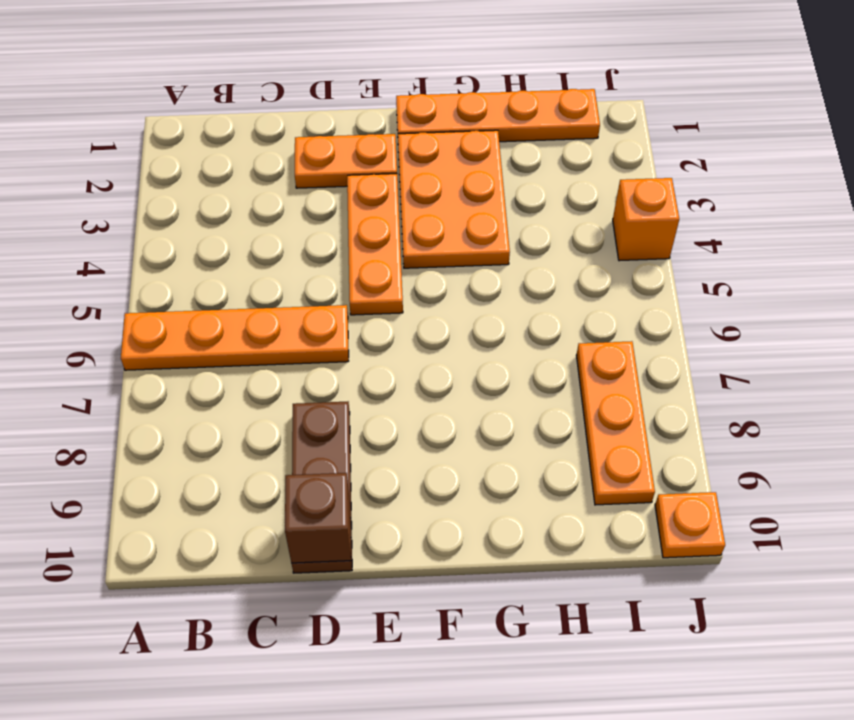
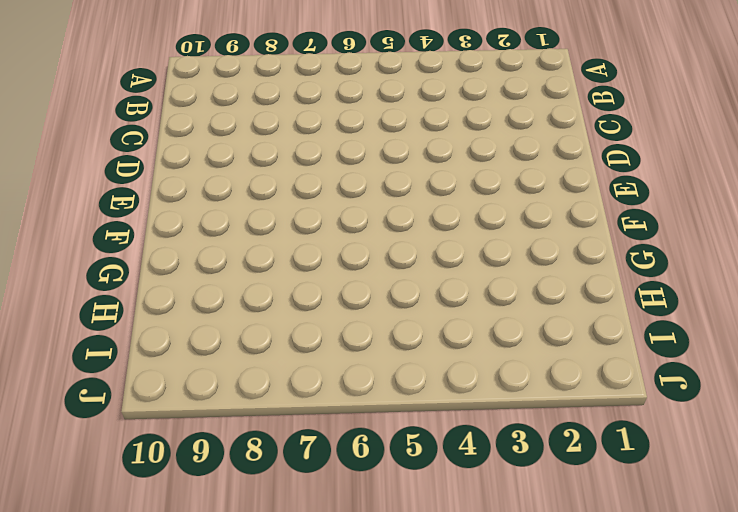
none -> orange 1x4 plate [121,305,349,370]
none -> orange 1x2 plate [295,134,397,188]

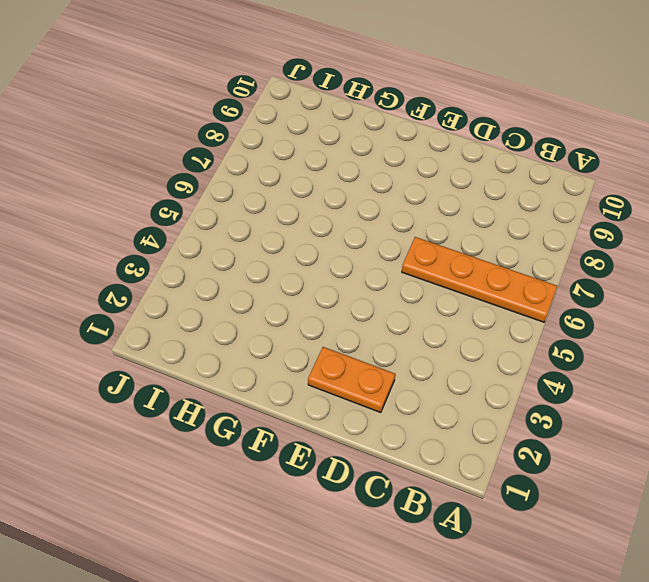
none -> brown 1x3 plate [292,402,352,573]
none -> orange 1x3 plate [347,174,403,315]

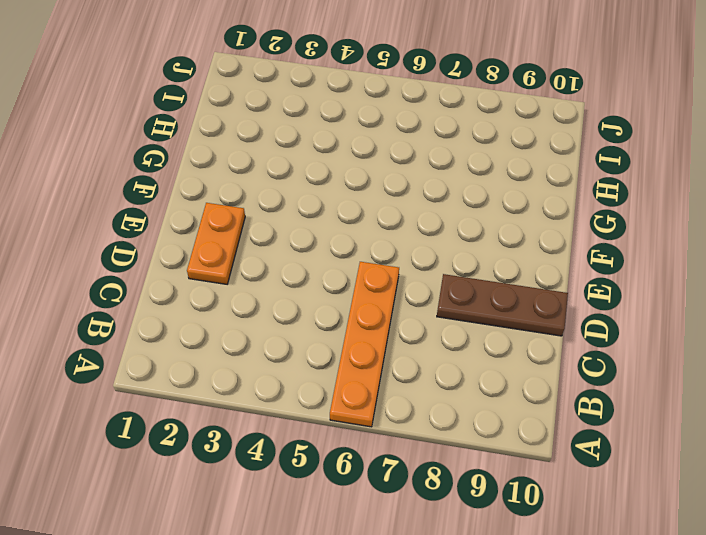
none -> orange 1x3 plate [347,174,403,315]
none -> orange 1x4 plate [396,89,600,142]

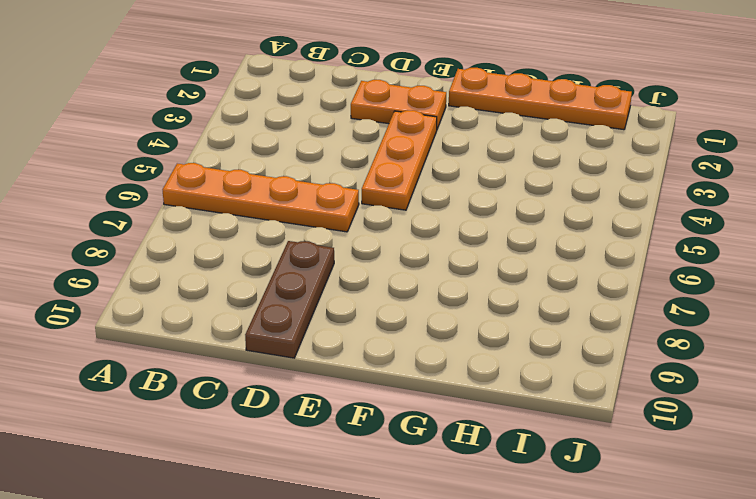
none -> orange 2x3 plate [398,130,510,268]
none -> orange 1x3 plate [576,341,655,505]

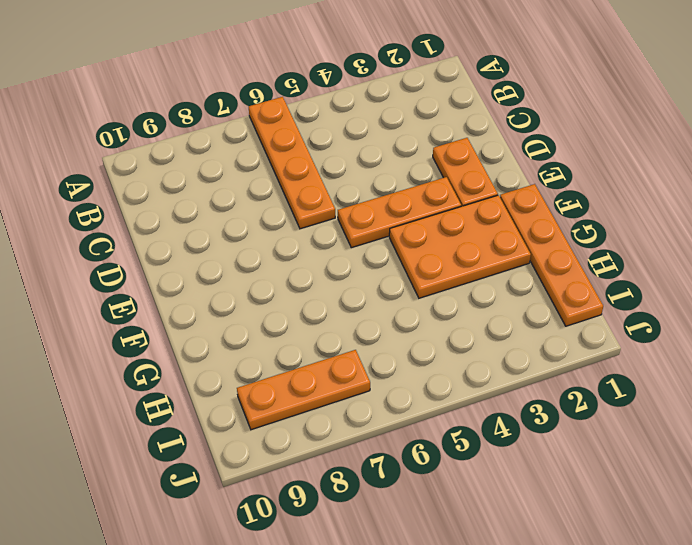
none -> brown 1x3 plate [292,402,352,573]
none -> orange 1x1 brick [613,178,679,261]

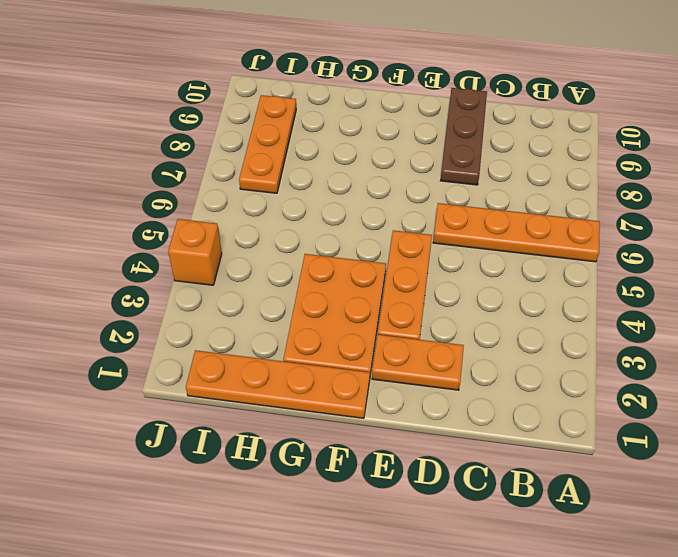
none -> orange 1x1 plate [655,492,725,558]
none -> brown 1x1 brick [285,473,351,563]

